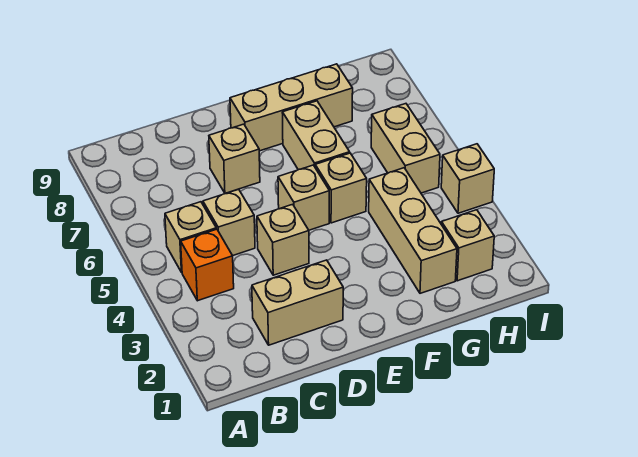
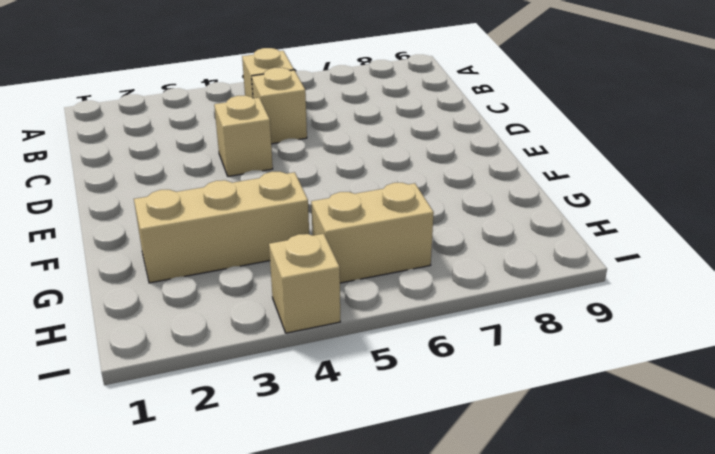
none -> orange 1x1 brick [181,229,234,301]
none -> tan 1x2 brick [252,260,343,345]
none -> tan 1x1 brick [209,124,260,193]

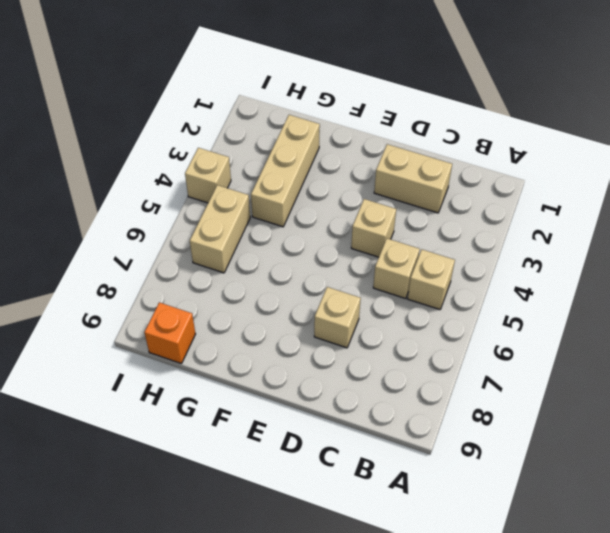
orange 1x1 brick [144,302,195,364] -> orange 1x1 brick moved to [181,229,234,301]
none -> tan 1x1 brick [278,165,329,230]
none -> tan 1x3 brick [230,64,353,151]
none -> tan 1x1 brick [315,153,367,223]

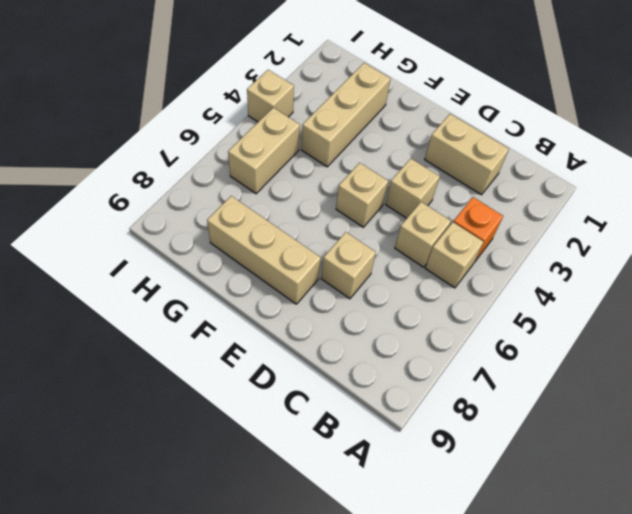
none -> tan 1x1 brick [315,153,367,223]
none -> tan 1x2 brick [282,101,350,170]
none -> tan 1x1 brick [441,210,494,281]

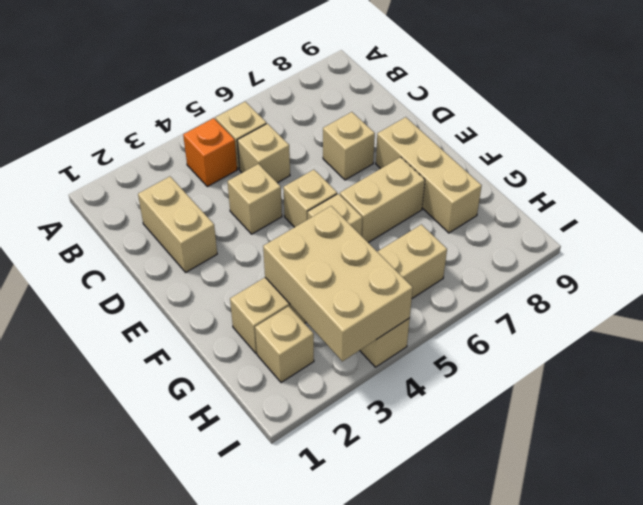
tan 2x3 brick [263,206,413,361] -> none

